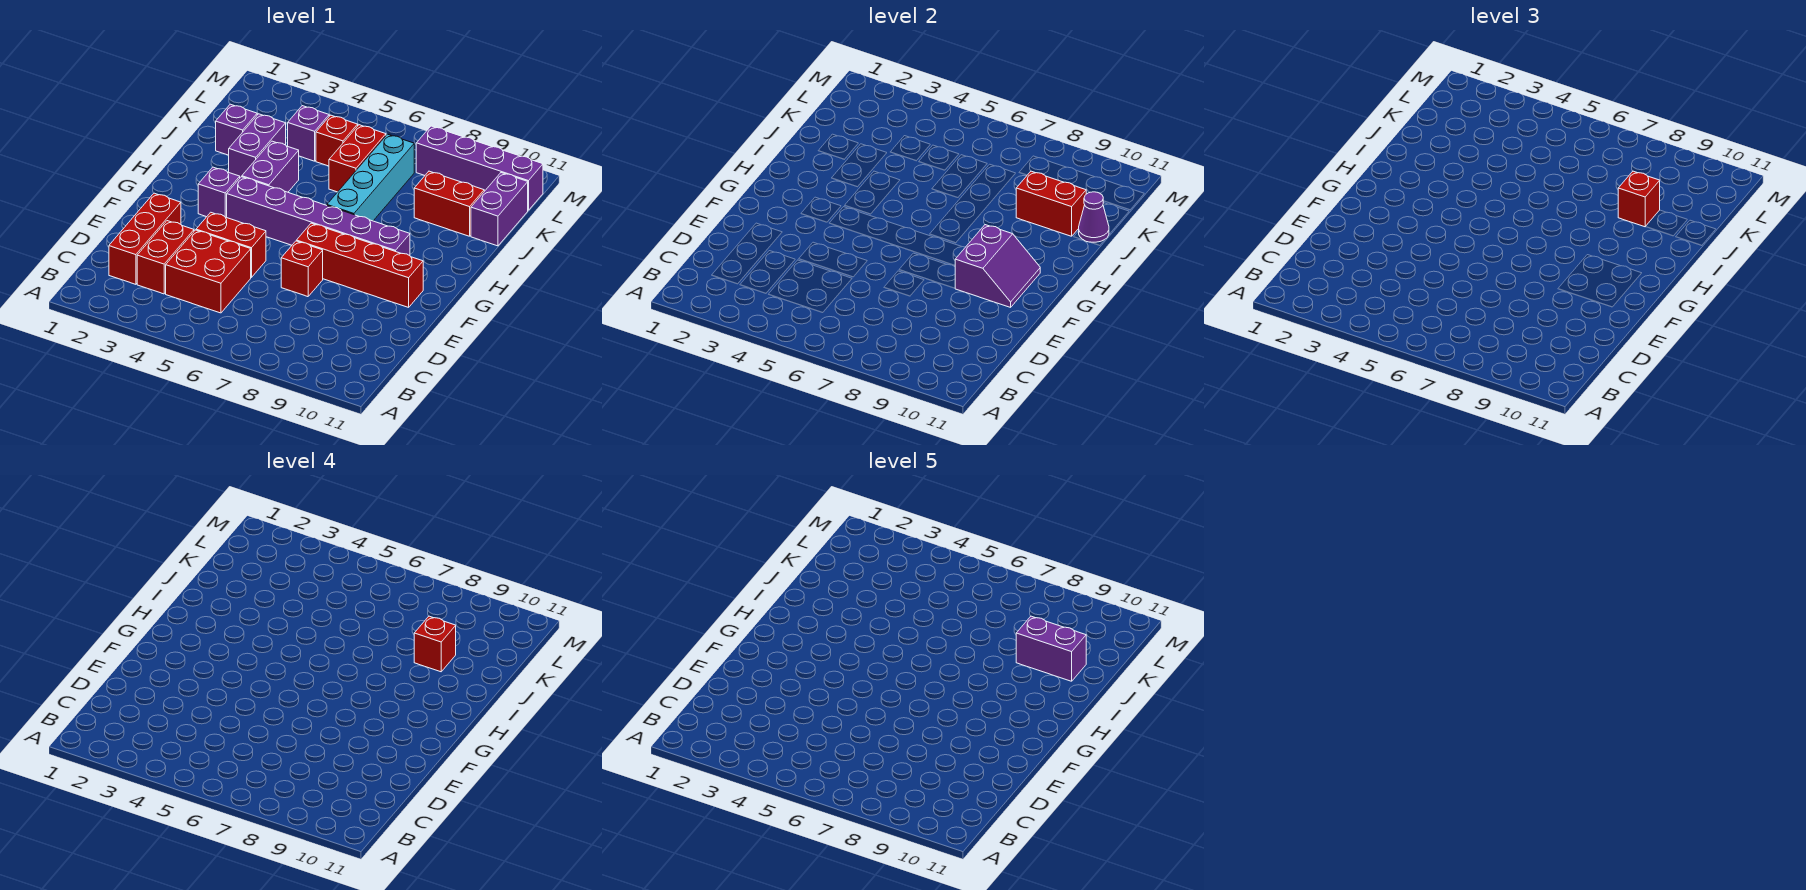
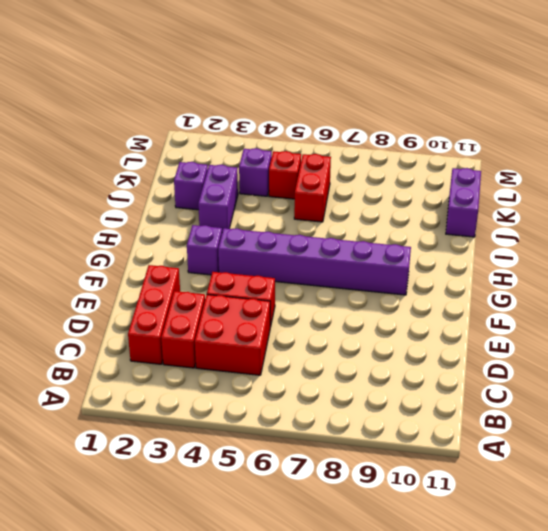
none -> red 1x1 brick [281,241,323,297]
none -> red 1x4 brick [297,223,423,307]
none -> purple 1x2 brick [242,141,299,192]

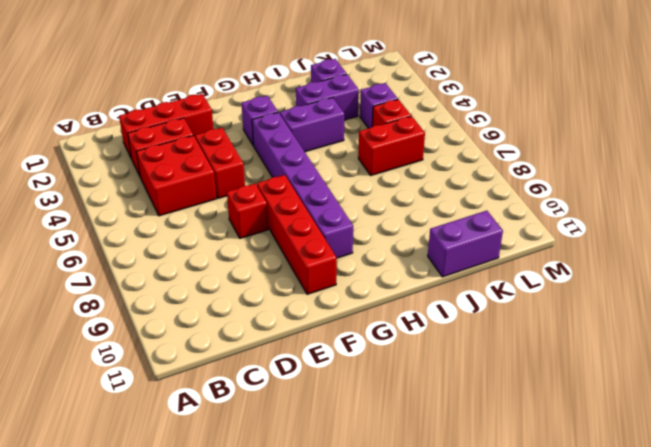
none -> cyan 1x4 brick [327,134,414,221]
none -> red 1x2 brick [414,171,484,236]
none -> purple 1x4 brick [416,126,543,210]

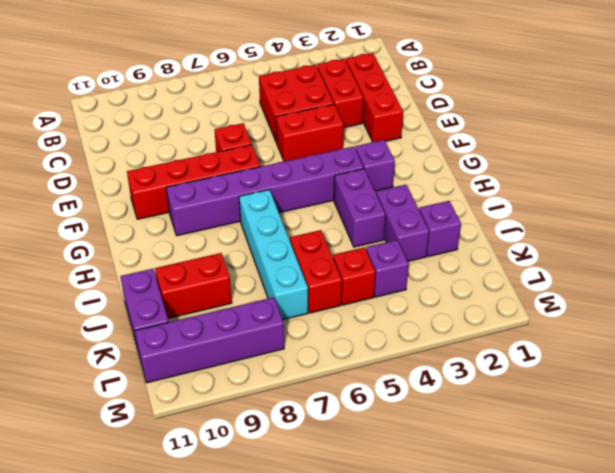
none -> purple 2x2 slope [955,225,1040,307]
none -> red 1x2 brick [1016,171,1086,236]
none -> purple 1x1 cone [1079,192,1109,242]

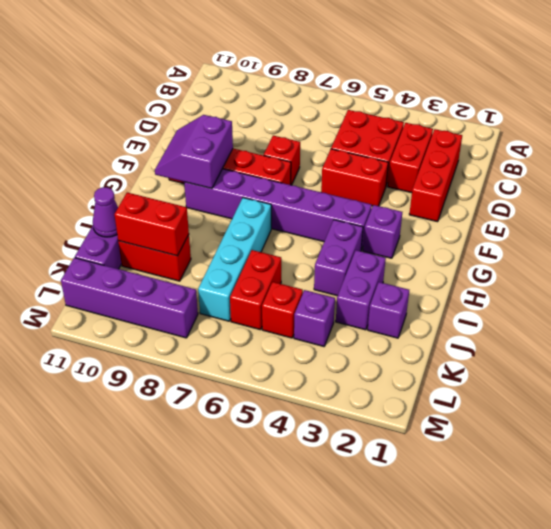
none -> red 1x1 brick [1618,171,1660,227]
none -> red 1x1 brick [414,616,456,672]
none -> purple 1x2 brick [1016,616,1086,681]

